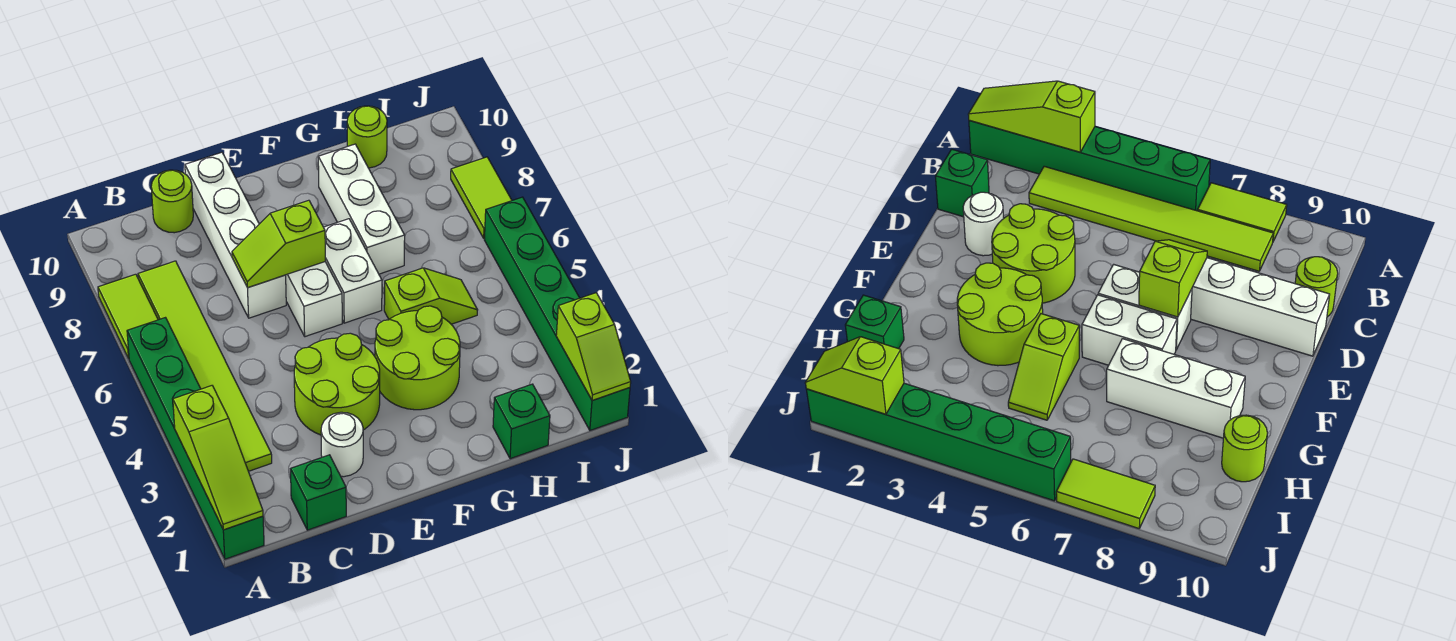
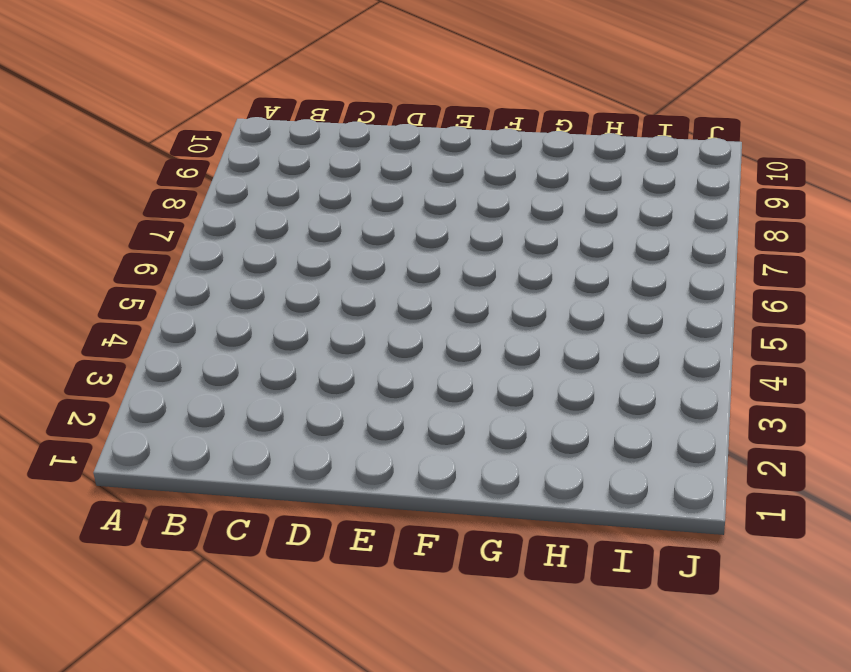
none -> green 1x6 brick [127,318,264,559]
none -> lime 1x2 tile [98,274,158,358]
none -> lime 1x6 tile [138,261,272,471]

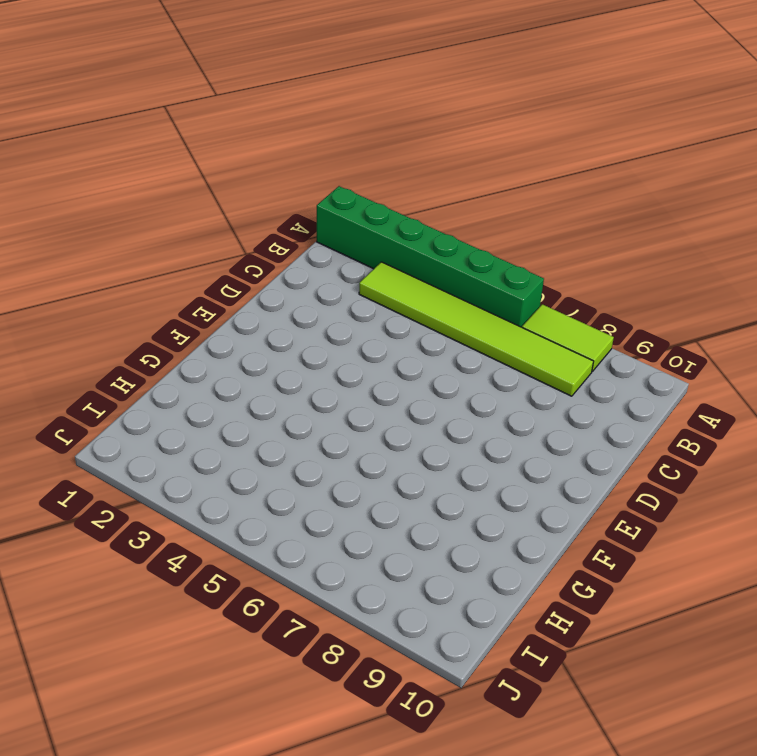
none -> green 1x1 brick [291,455,346,530]
none -> lime 1x1 round brick [151,170,193,233]
none -> white 1x1 round brick [321,412,363,477]

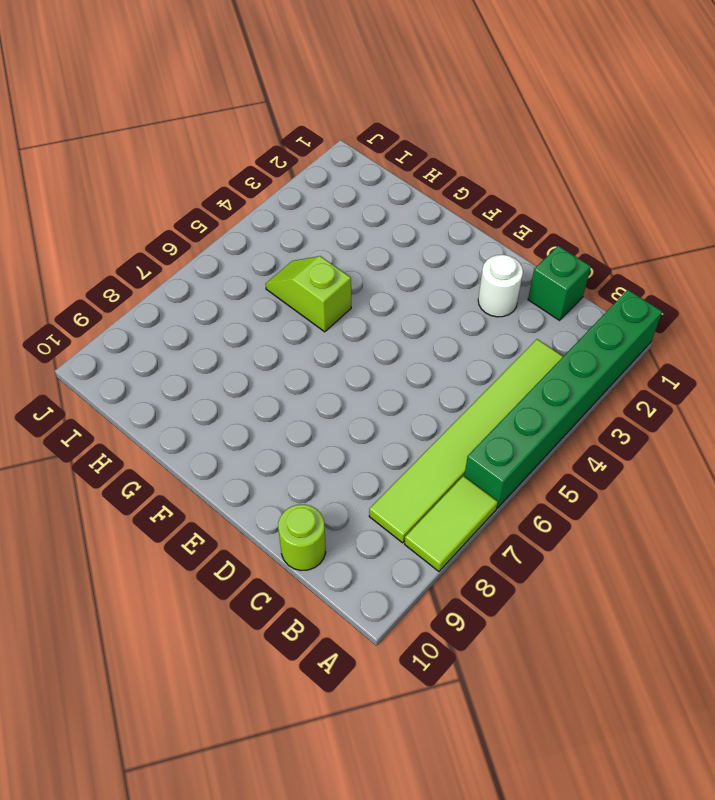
none -> lime 2x2 round brick [294,333,380,435]
none -> white 1x4 brick [185,152,286,318]
none -> white 1x2 brick [286,262,342,337]

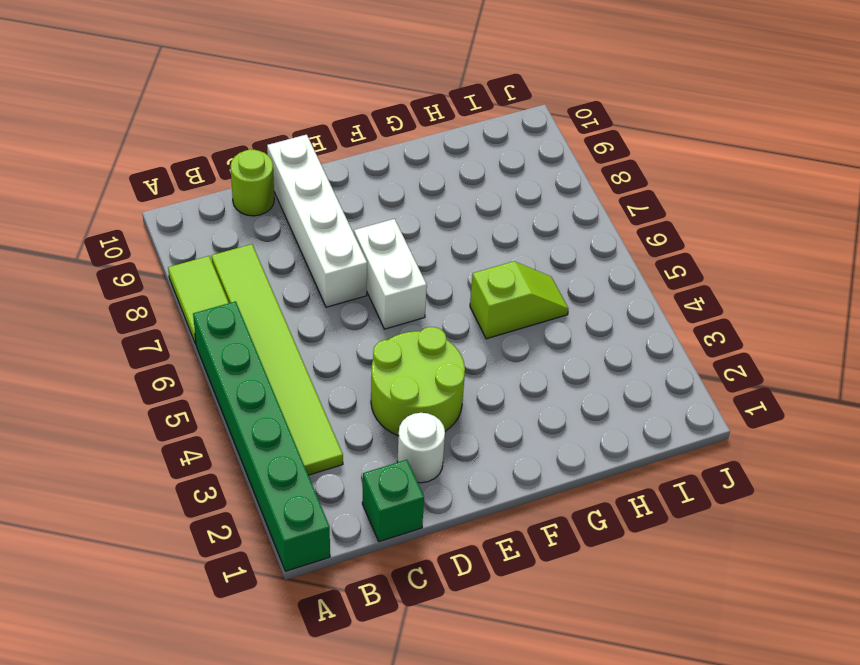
none -> lime 2x2 round brick [375,306,460,410]
none -> white 1x2 brick [324,219,382,323]
none -> white 1x3 brick [318,144,405,274]

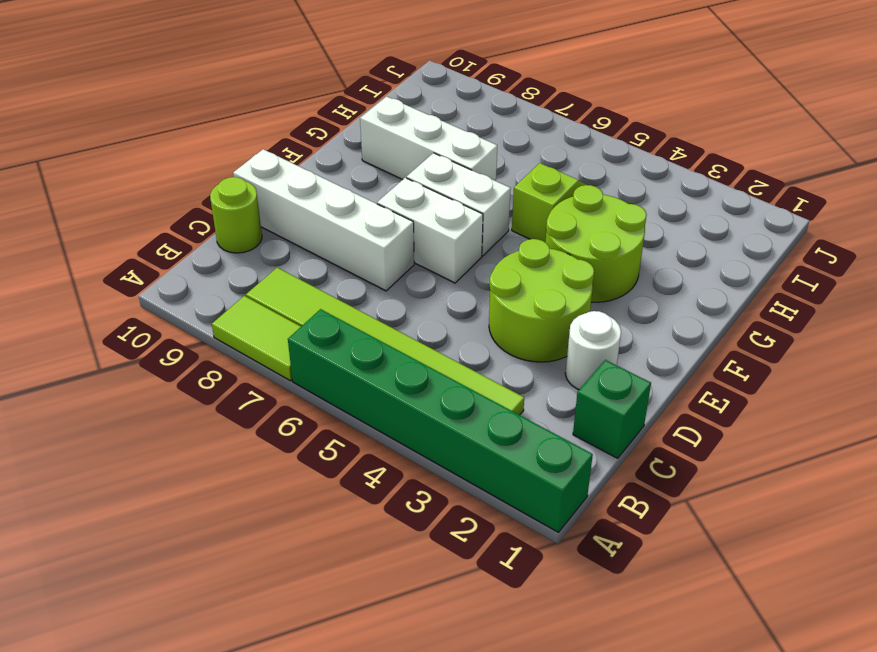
none -> green 1x1 brick [493,384,550,459]
none -> lime 1x1 round brick [347,106,387,168]
none -> green 1x6 brick [485,197,630,430]

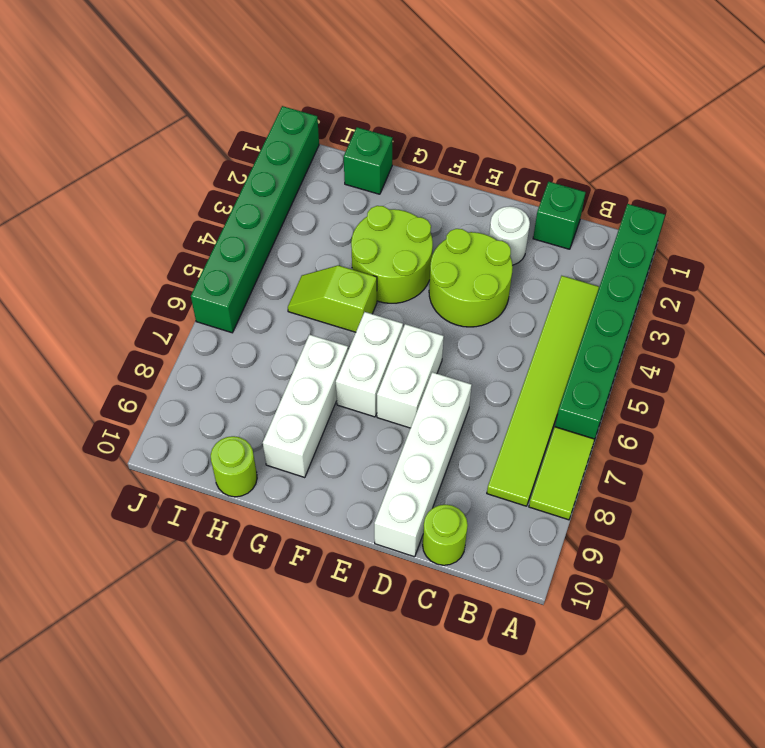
none -> lime 1x2 tile [451,157,512,238]
none -> lime 1x3 slope [173,386,263,530]
none -> lime 1x2 slope [232,200,325,288]

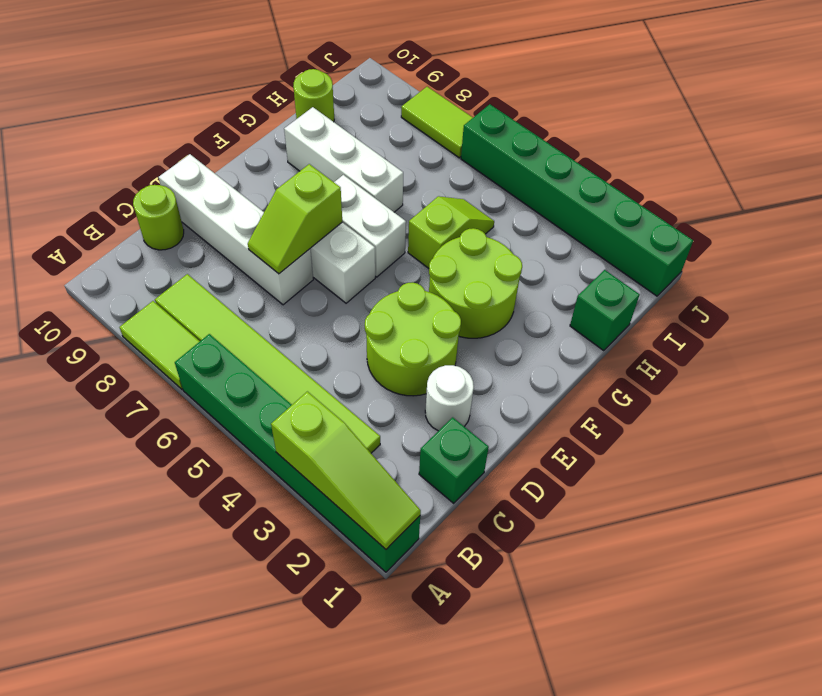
none -> lime 1x2 slope [556,293,631,401]

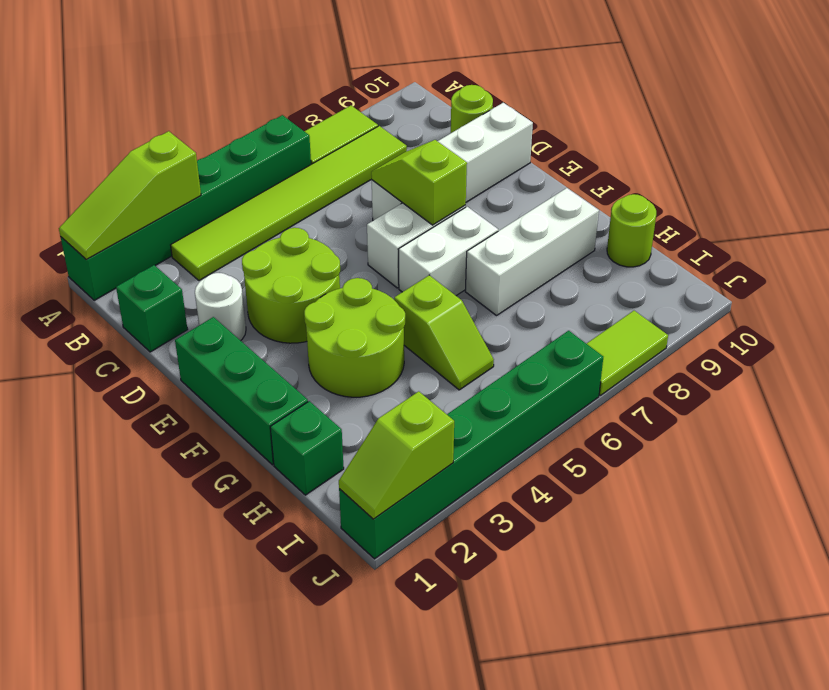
green 1x3 brick [175,317,308,465] -> none

